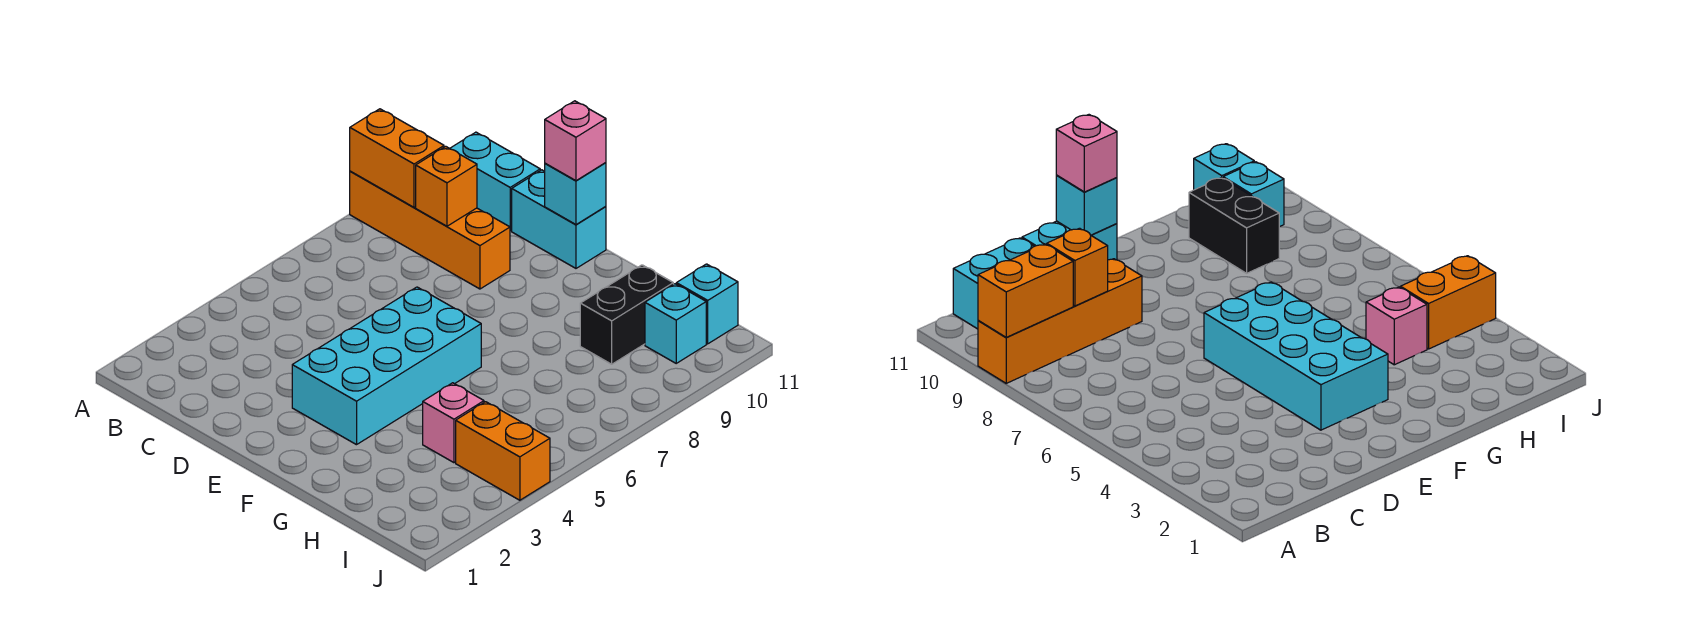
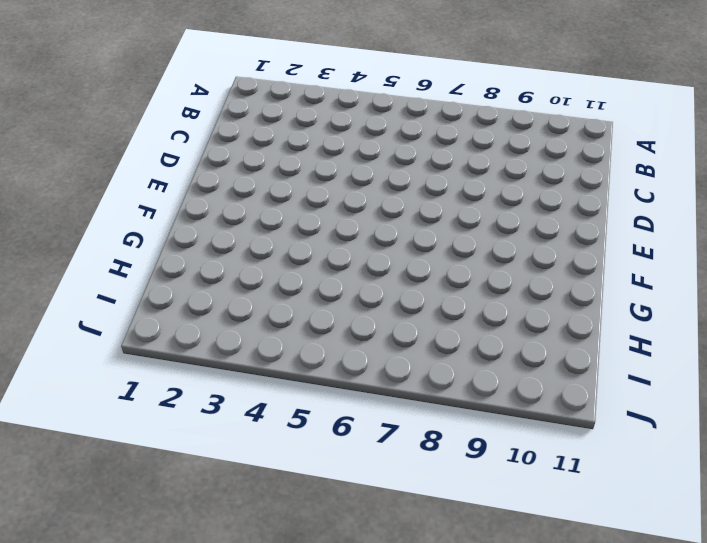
none -> orange 1x4 brick [350,171,510,289]
none -> cyan 1x2 brick [450,132,540,231]
none -> cyan 1x2 brick [512,170,606,268]

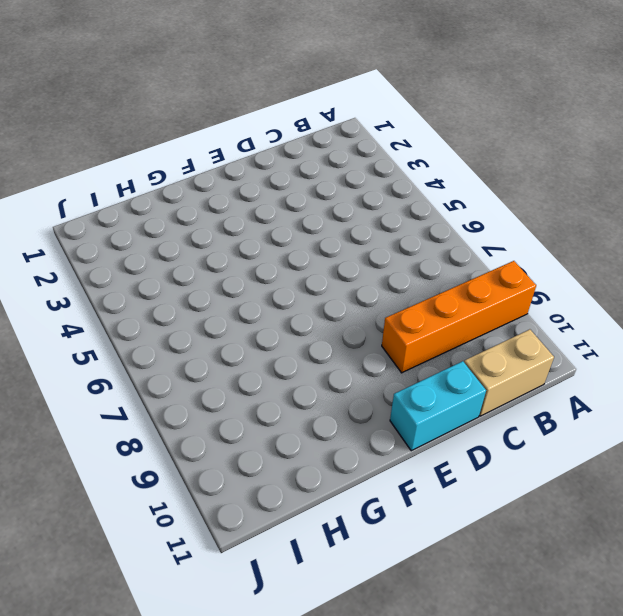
tan 1x2 brick [464,329,554,416] -> cyan 1x2 brick [450,132,540,231]
none -> cyan 2x4 brick [292,287,481,445]
none -> pink 1x1 brick [423,383,484,463]
none -> black 1x2 brick [580,265,673,364]

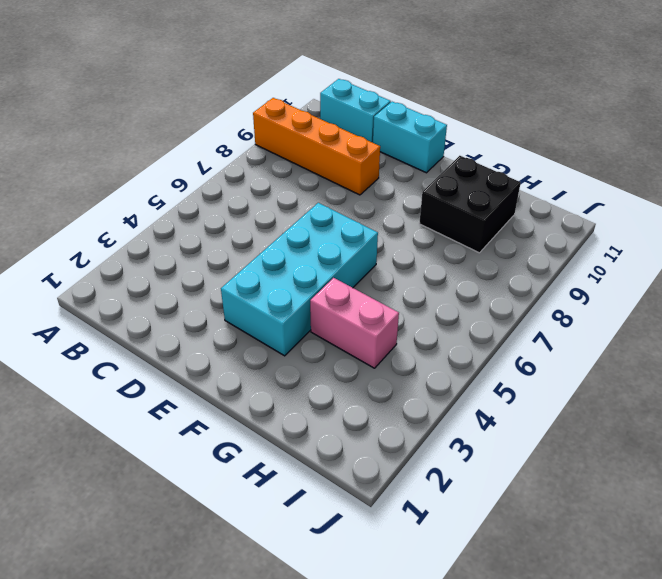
pink 1x2 brick [310,278,399,368] -> pink 1x1 brick [423,383,484,463]
black 2x2 brick [419,156,521,253] -> black 1x2 brick [580,265,673,364]
none -> orange 1x2 brick [456,402,550,500]
none -> cyan 1x1 brick [645,284,706,363]
none -> cyan 1x1 brick [676,264,738,344]

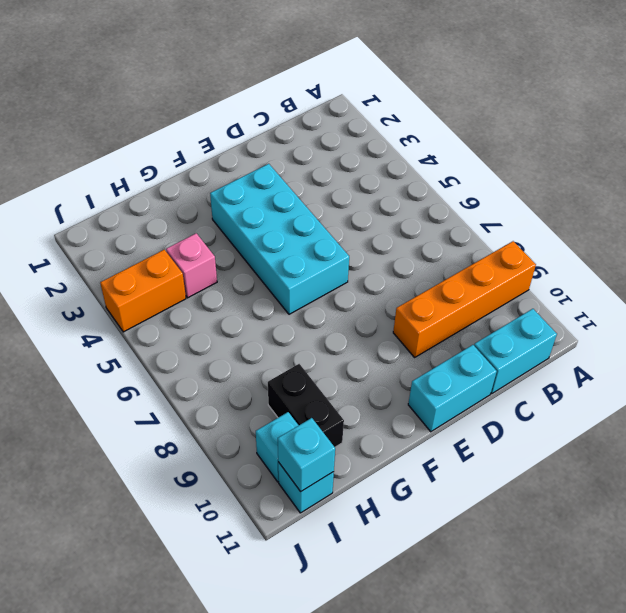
cyan 1x1 brick [278,418,335,492] -> cyan 1x1 brick moved to [545,163,606,225]
none -> orange 1x2 brick [350,109,444,207]
none -> orange 1x1 brick [416,146,477,226]
none -> pink 1x1 brick [545,101,606,181]

